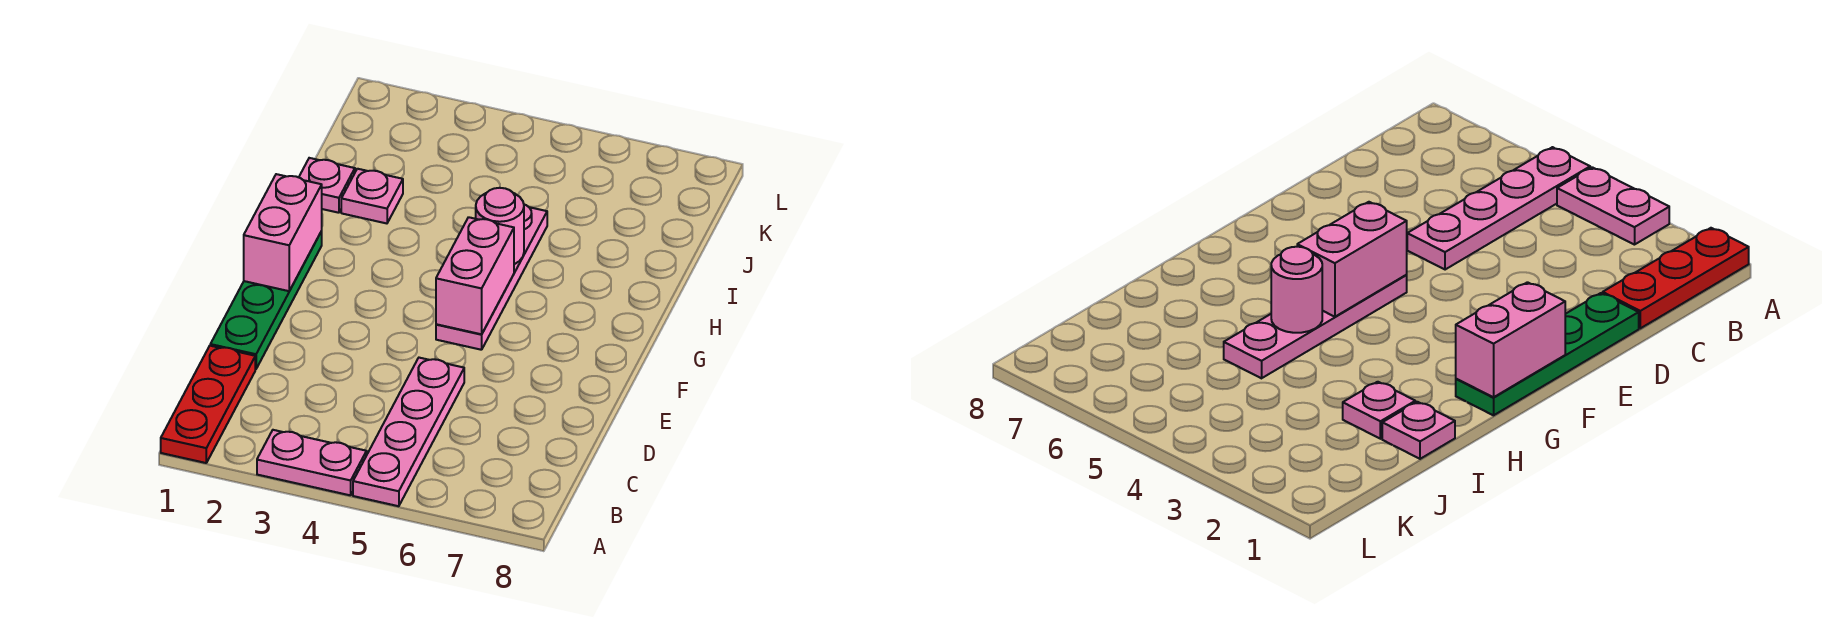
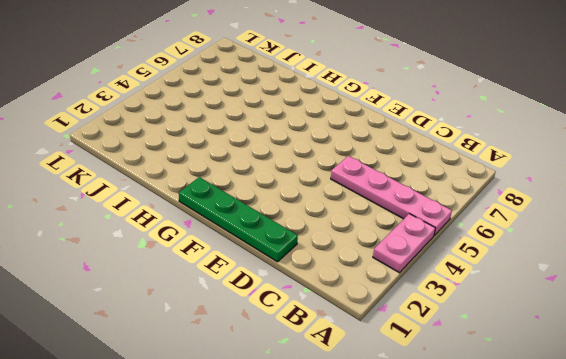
none -> red 1x3 plate [161,346,255,463]
none -> pink 1x4 plate [436,205,547,350]

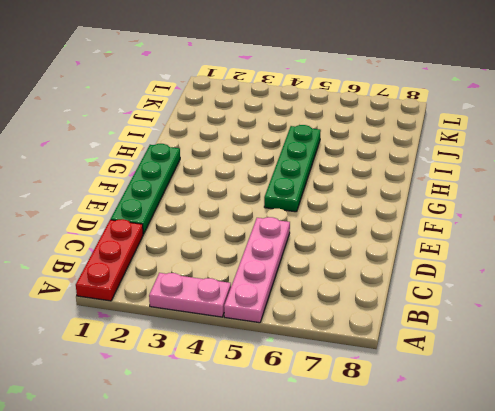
green 1x4 plate [264,125,321,212] -> pink 1x4 plate [436,205,547,350]
none -> pink 1x1 plate [299,158,355,213]
none -> pink 1x1 plate [341,169,403,223]

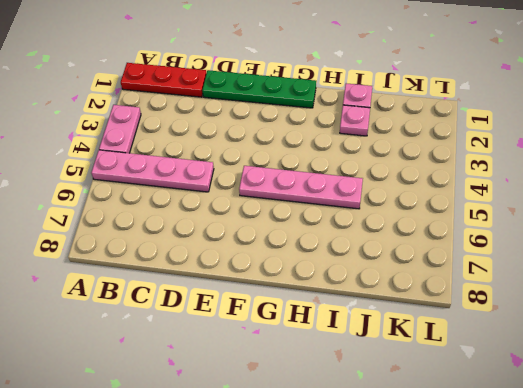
none -> pink 1x2 brick [244,174,322,291]
none -> pink 1x2 brick [436,217,514,334]

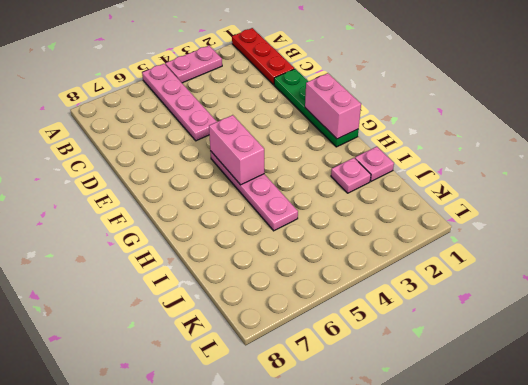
none -> pink 1x1 round brick [476,188,524,264]

